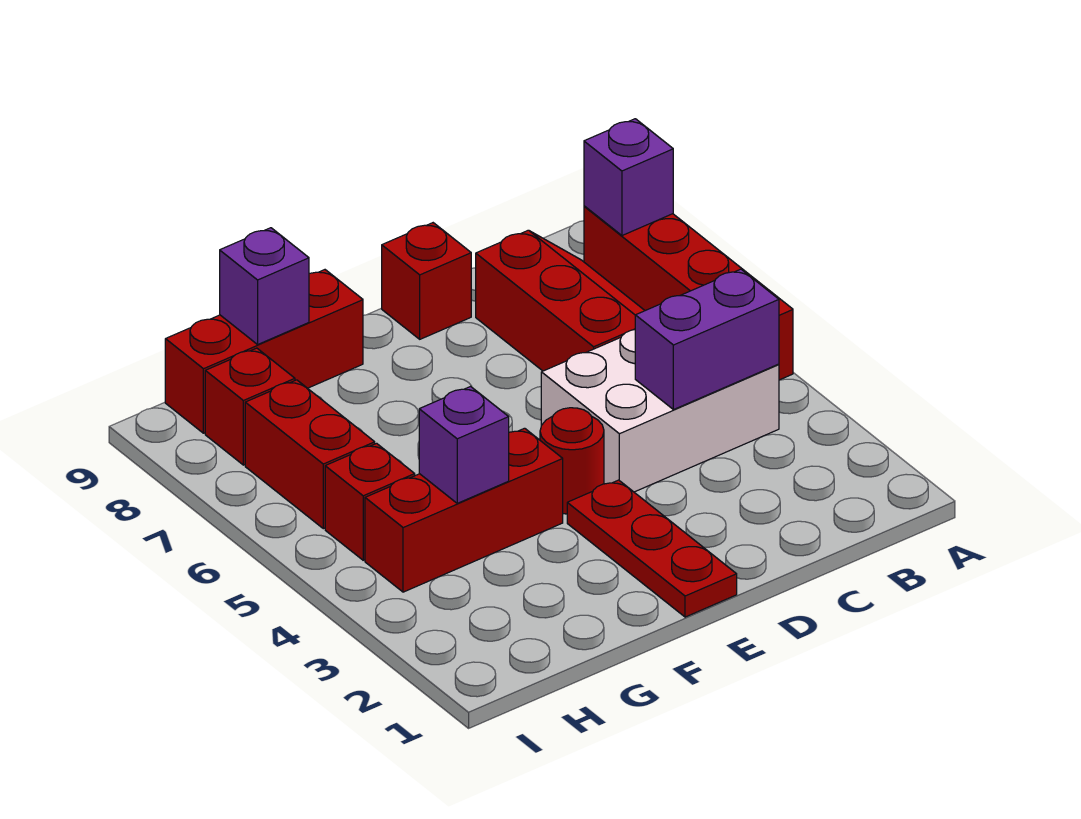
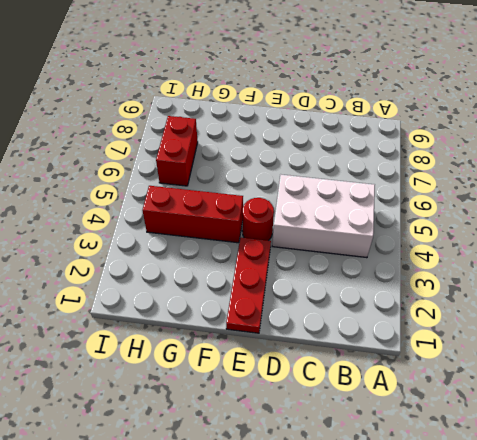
none -> red 1x4 brick [584,206,793,380]
none -> red 2x3 slope [476,230,645,371]
none -> red 1x1 brick [382,223,471,339]

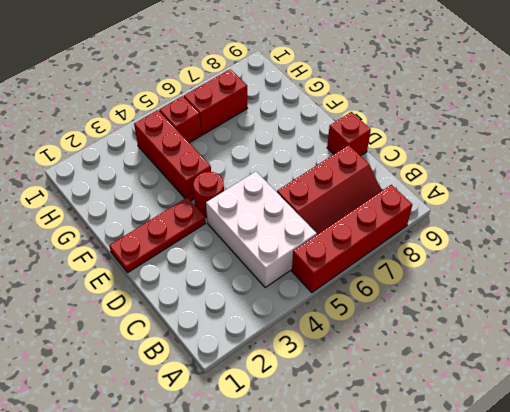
none -> red 1x3 brick [165,270,363,433]
none -> red 1x1 brick [205,348,295,465]
none -> purple 1x1 brick [584,119,673,236]

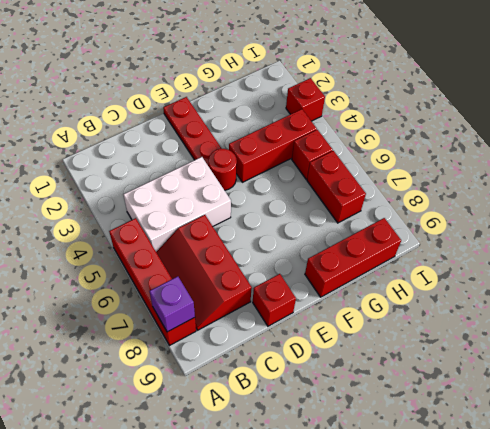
red 1x1 brick [286,78,325,121] -> red 1x1 brick moved to [205,348,295,465]
none -> purple 1x2 brick [635,269,779,410]
none -> purple 1x1 brick [419,387,509,503]
none -> purple 1x1 brick [220,228,309,344]

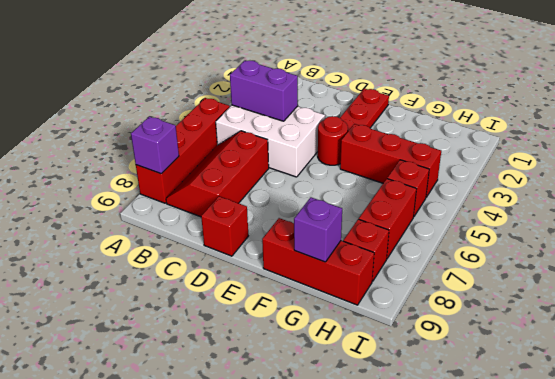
none -> purple 1x1 brick [419,387,509,503]

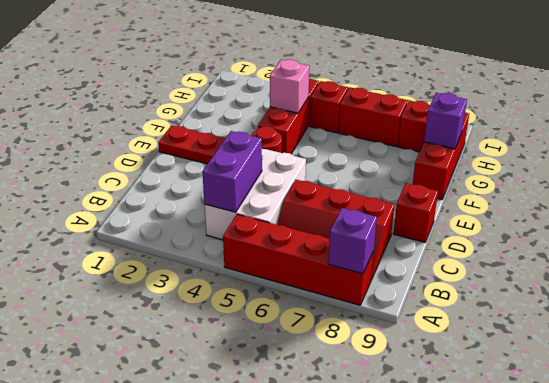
pink 1x1 brick [270,59,309,113] -> purple 1x1 brick [419,387,509,503]

